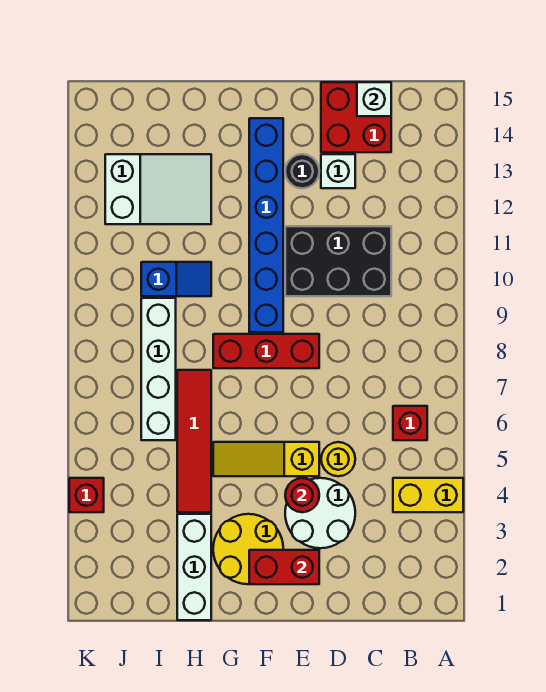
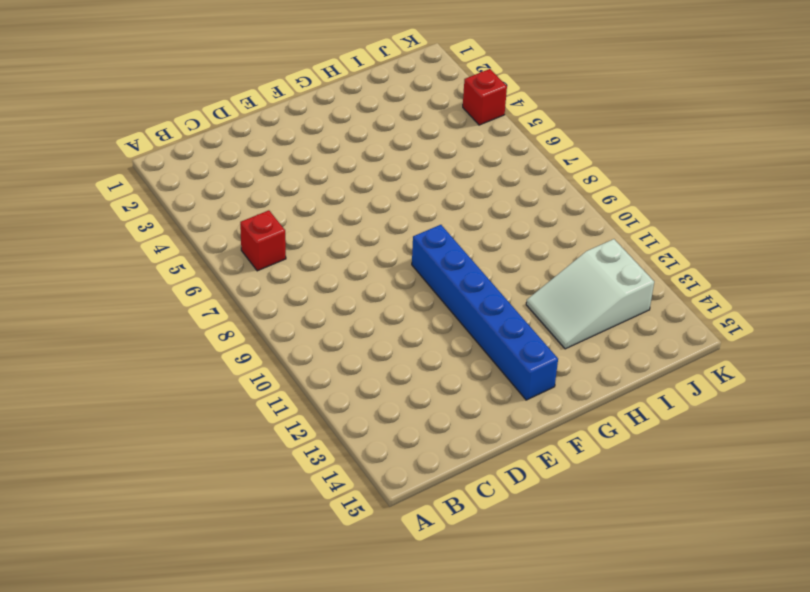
none -> yellow 1x2 brick [393,478,463,512]
none -> black 2x3 brick [285,226,391,296]
none -> red 2x2 brick [321,82,391,152]

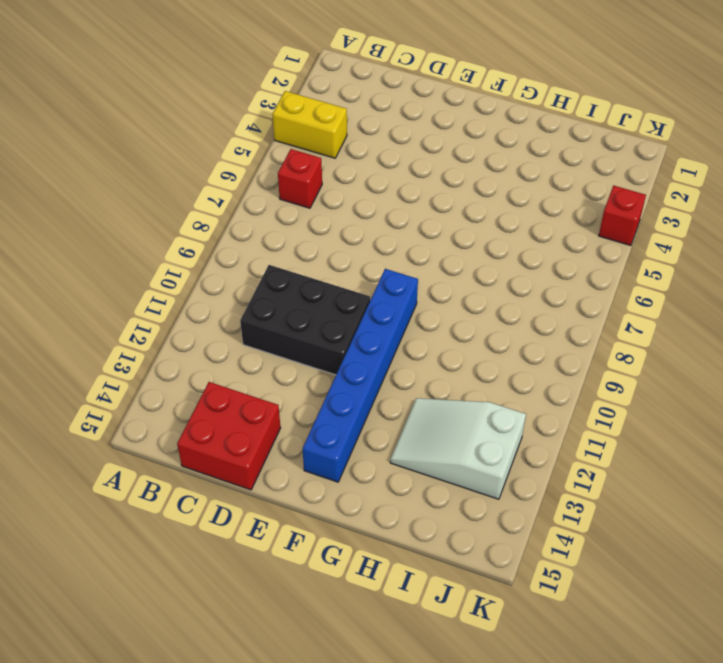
none -> white 2x2 round brick [285,478,355,548]
none -> yellow 1x1 round brick [321,442,355,476]
none -> white 1x1 brick [321,154,355,188]

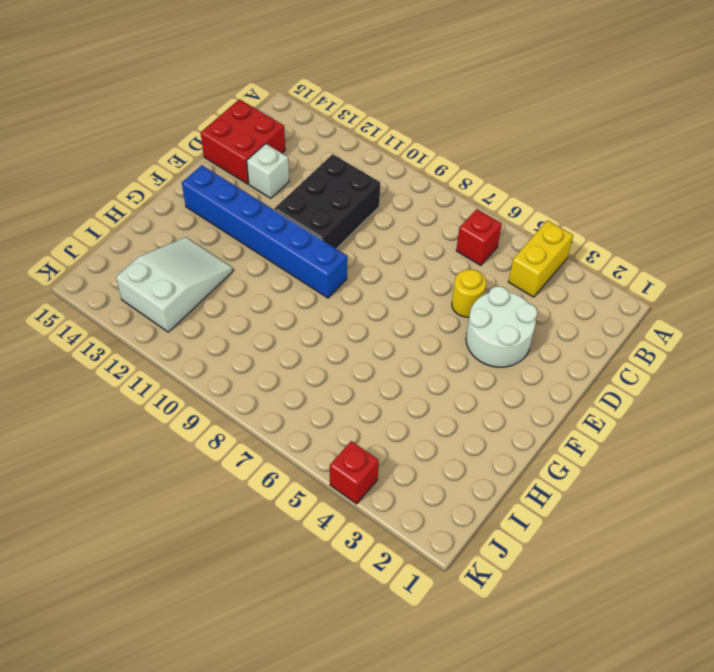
none -> yellow 1x3 slope [213,442,319,476]
none -> red 1x3 brick [213,334,319,368]
none -> black 1x1 round brick [285,154,319,188]

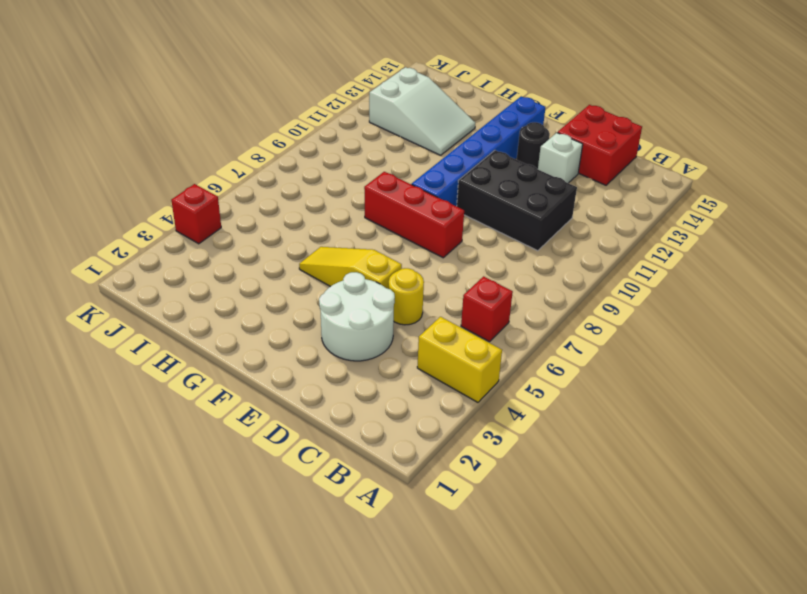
none -> yellow 2x2 round brick [213,514,283,584]
none -> white 1x3 brick [177,514,211,620]
none -> red 1x4 tile [177,370,211,512]

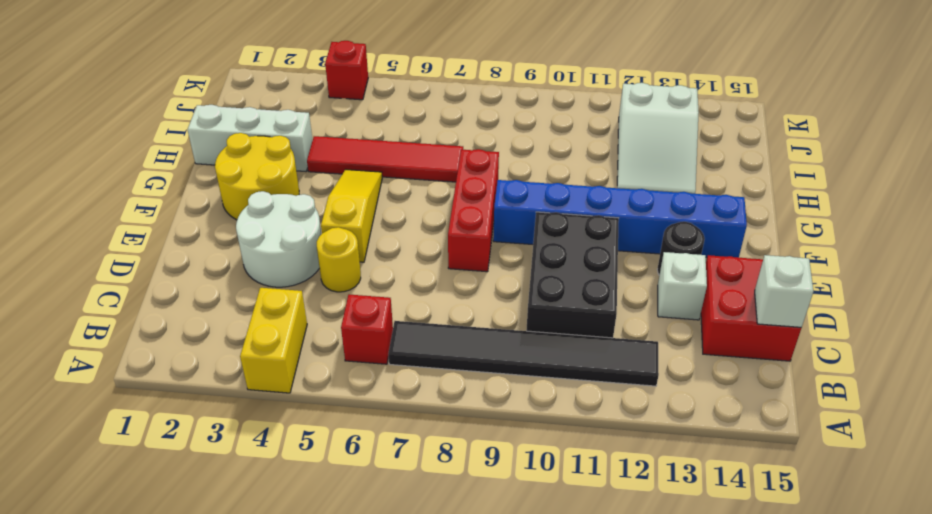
black 1x6 tile [388,321,659,386] -> none
none -> blue 1x2 slope [141,262,211,296]
none -> white 1x4 brick [141,298,176,440]
none -> red 1x2 brick [249,550,319,584]

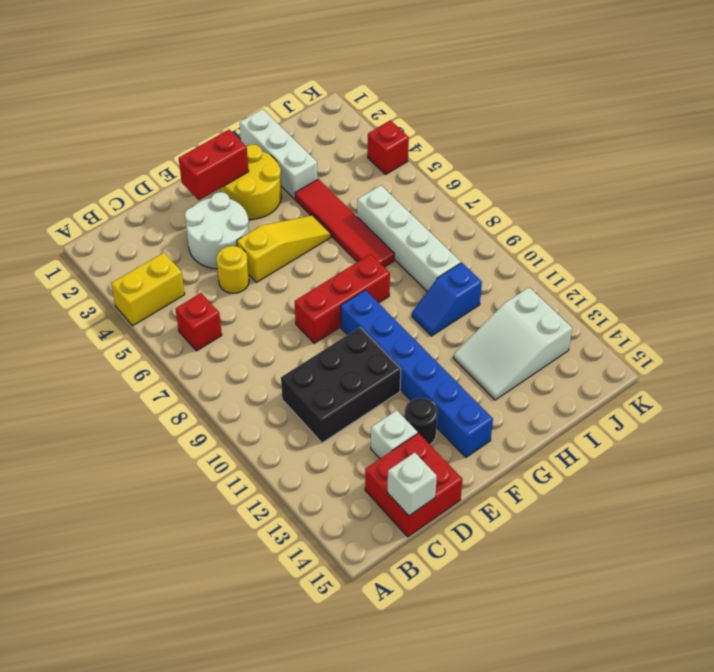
none -> red 1x1 round brick [285,478,319,512]

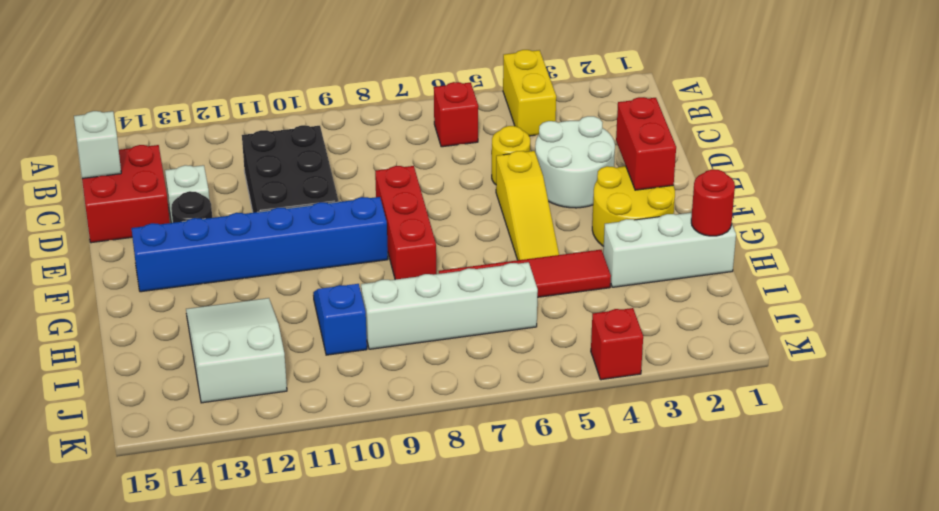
red 1x1 round brick [691,169,735,236] -> red 1x1 round brick moved to [285,478,319,512]

